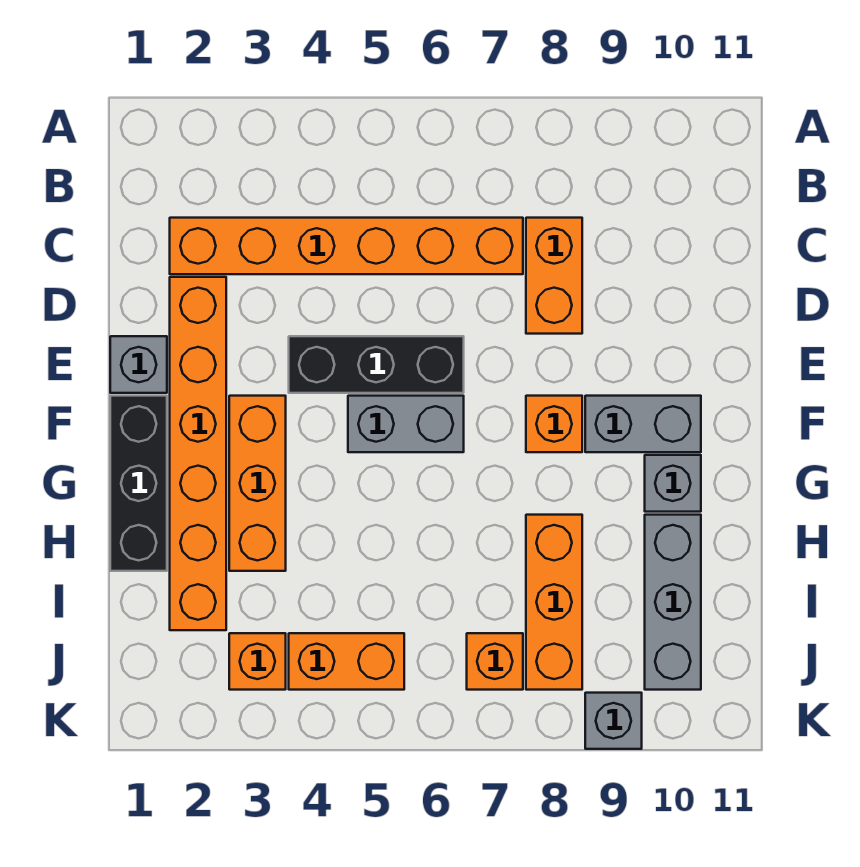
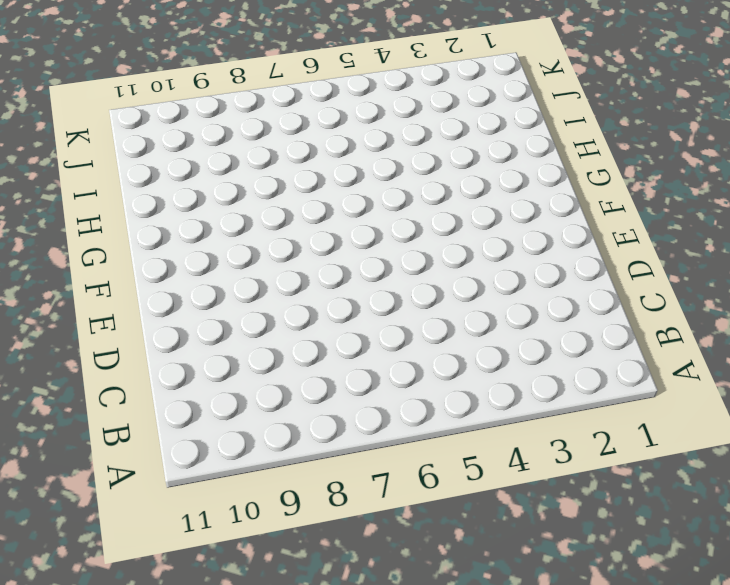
none -> orange 1x6 brick [170,218,523,274]
none -> orange 1x2 brick [526,218,582,334]
none -> orange 1x6 brick [170,277,226,630]

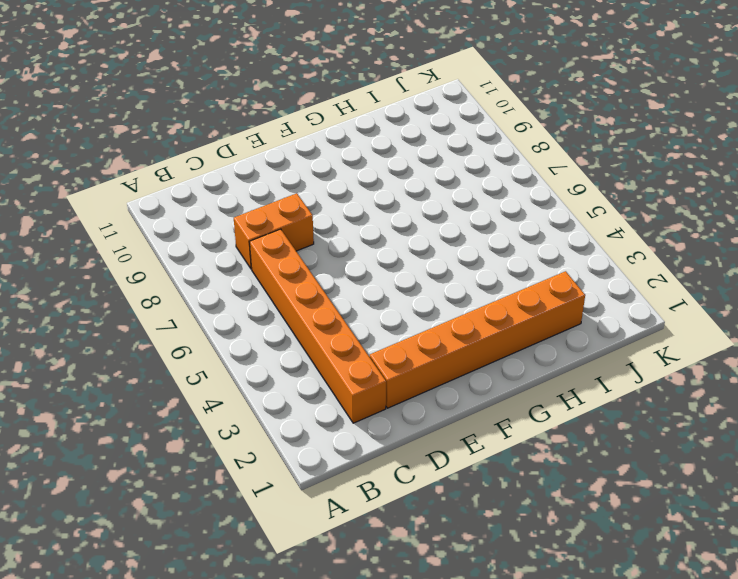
none -> grey 1x1 brick [110,336,167,393]
none -> black 1x3 brick [289,336,464,393]
none -> black 1x3 brick [110,396,167,571]

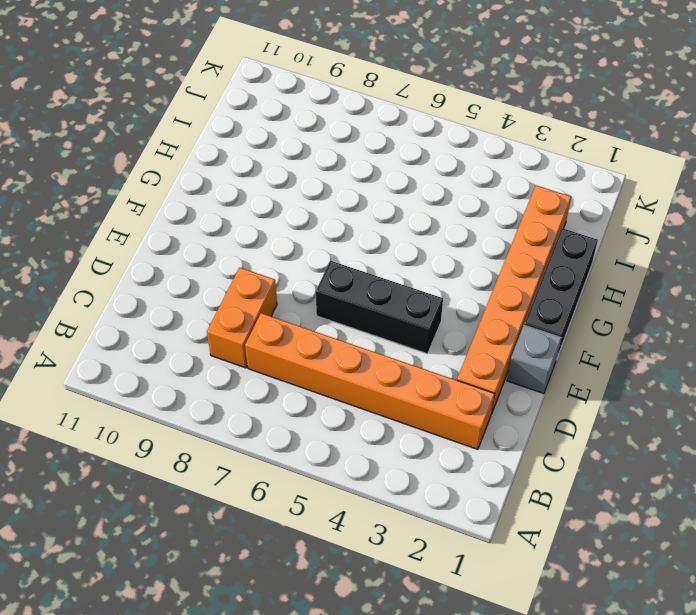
none -> orange 1x3 brick [229,396,286,571]
none -> grey 1x2 brick [348,396,464,452]
none -> orange 1x1 brick [526,396,582,452]

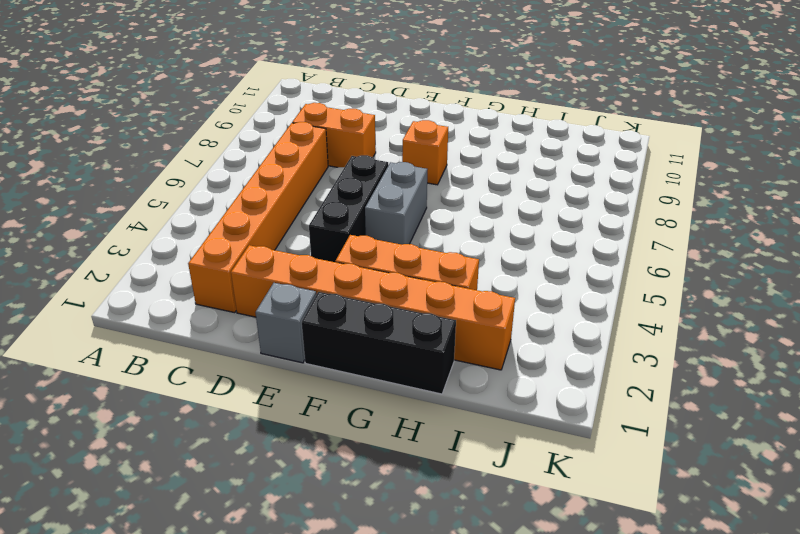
none -> grey 1x2 brick [585,396,701,452]
none -> grey 1x1 brick [645,455,701,512]
none -> orange 1x3 brick [526,515,582,690]

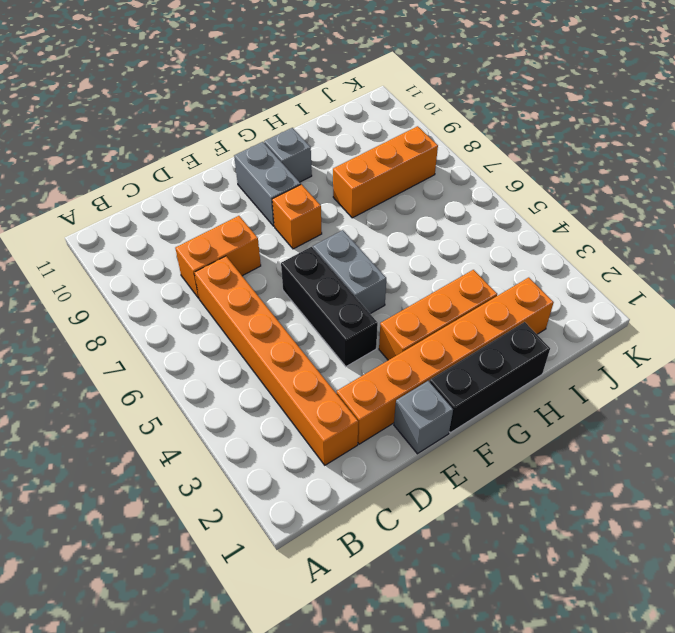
none -> grey 1x3 brick [645,515,701,690]
none -> orange 1x1 brick [229,633,286,690]
none -> orange 1x2 brick [289,633,404,690]

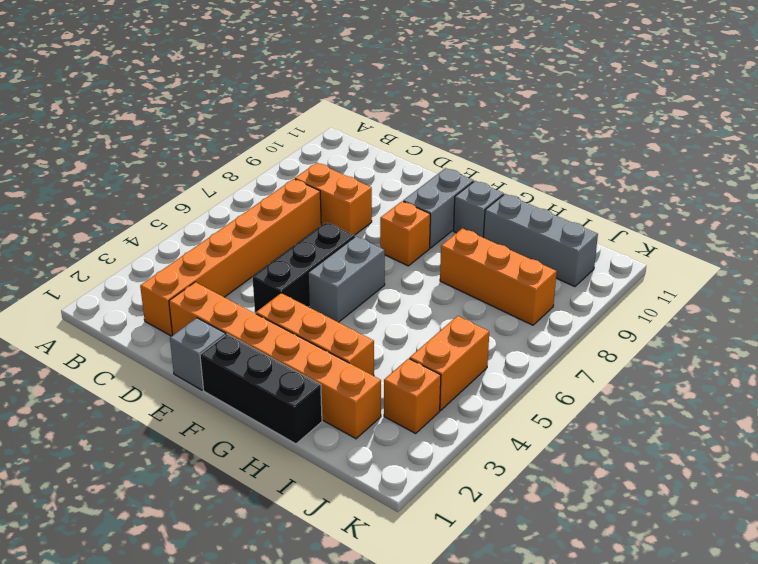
none -> orange 1x1 brick [467,633,523,690]
none -> grey 1x1 brick [585,693,642,749]

